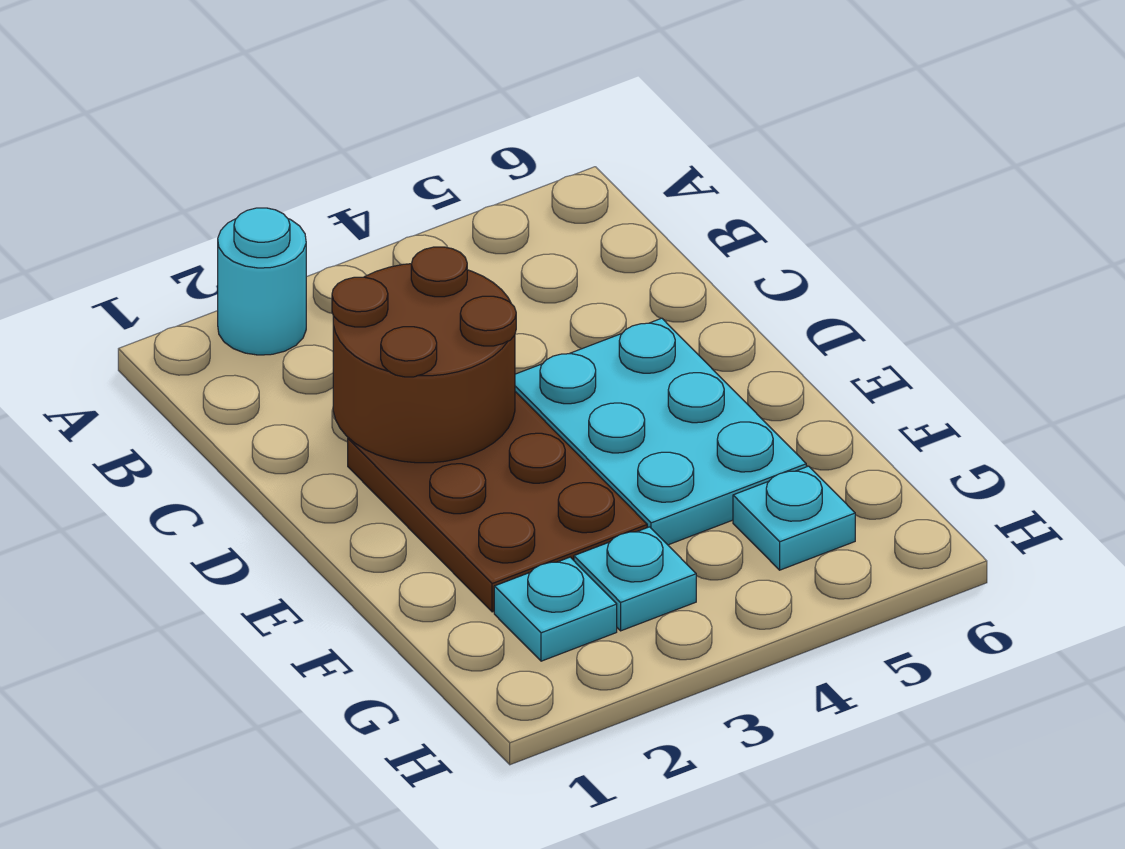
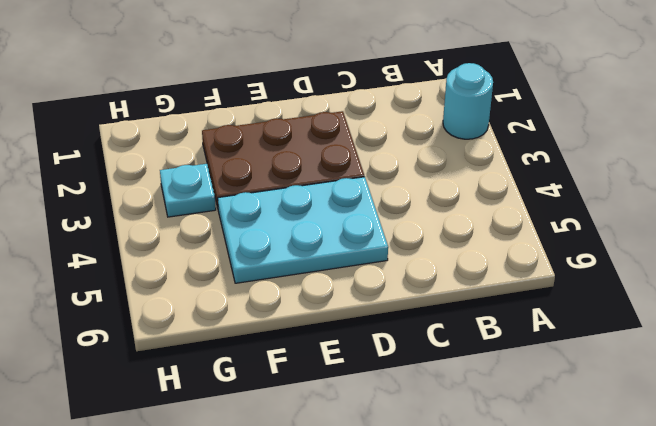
none -> cyan 1x1 plate [494,557,617,661]
none -> cyan 1x1 plate [733,466,855,570]

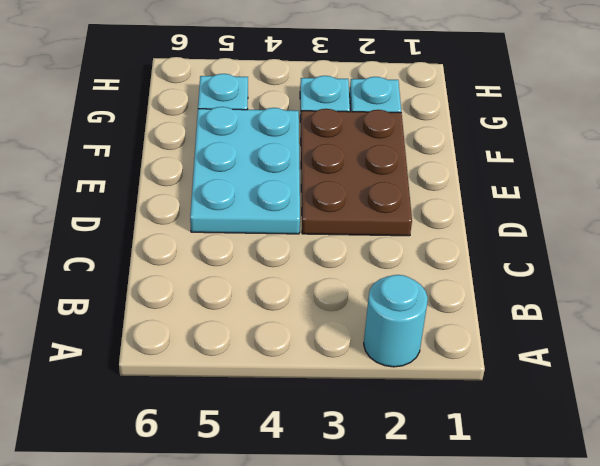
none -> brown 2x2 round brick [332,247,516,463]

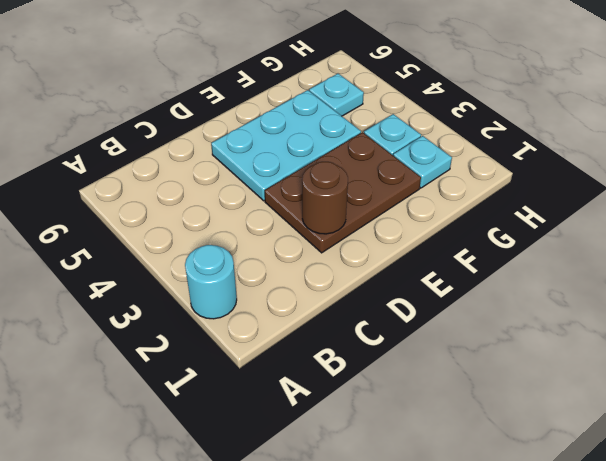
brown 1x1 round brick [302,162,348,234] -> brown 2x2 round brick [332,247,516,463]

